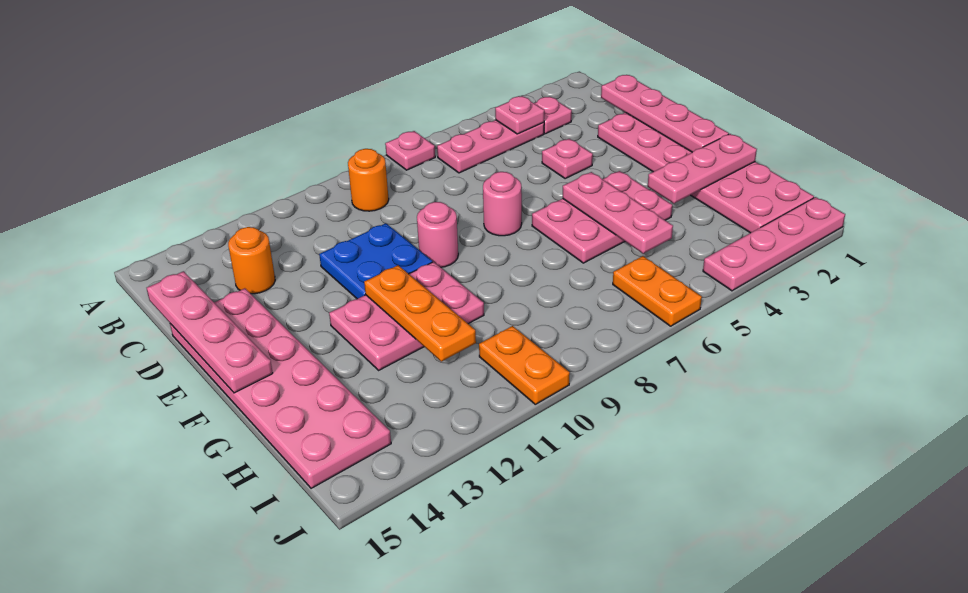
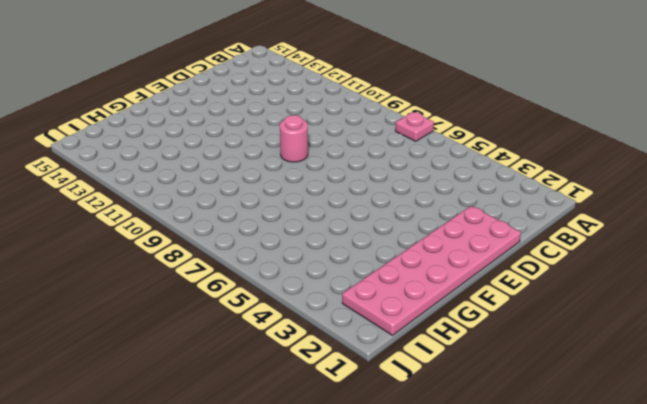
none -> pink 1x1 plate [534,97,572,134]
none -> pink 1x3 plate [437,120,544,173]
none -> orange 1x1 round brick [348,149,389,211]

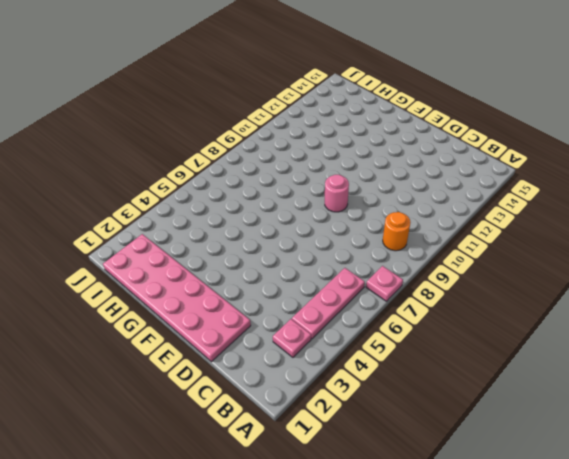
none -> orange 1x1 round brick [228,227,275,294]
none -> pink 1x1 plate [542,139,593,178]
none -> blue 2x2 plate [319,223,432,299]

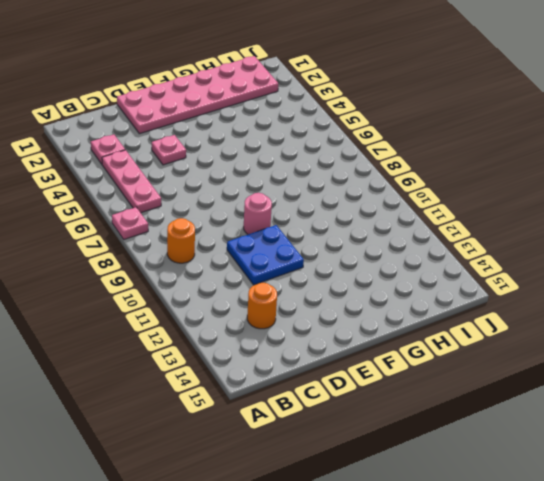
none -> pink 2x6 plate [170,288,391,488]
none -> pink 1x1 round brick [483,172,522,236]
none -> pink 2x3 plate [532,171,672,263]

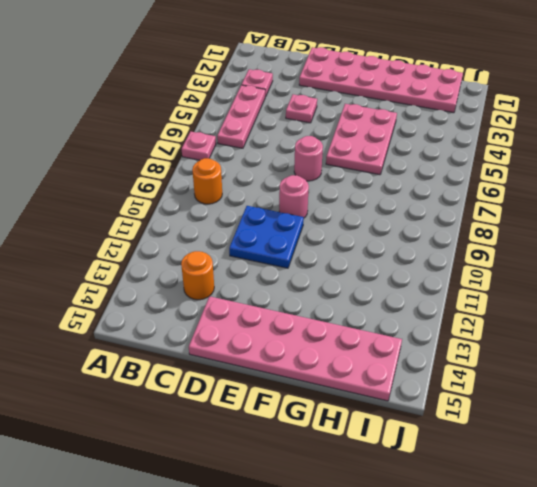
none -> pink 2x3 plate [329,262,484,370]
none -> orange 1x2 plate [613,256,702,326]
none -> orange 1x2 plate [479,326,570,404]

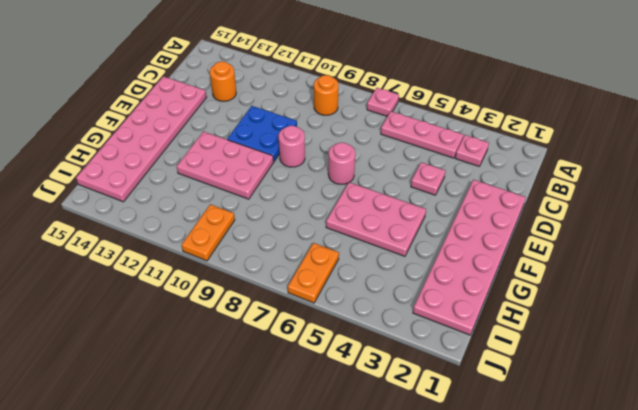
none -> pink 1x4 plate [703,197,845,291]
none -> pink 1x1 plate [495,96,544,134]
none -> pink 1x4 plate [601,75,729,152]

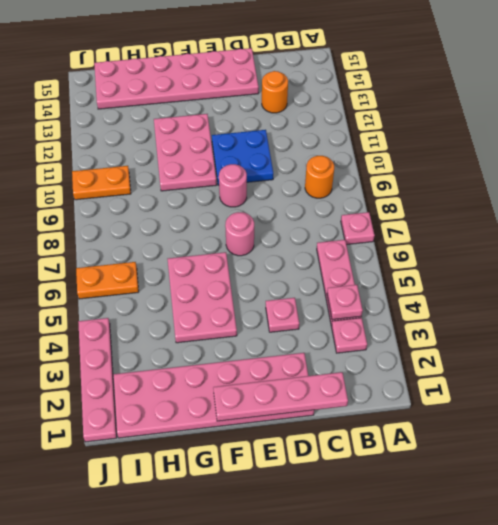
none -> pink 1x4 plate [147,271,273,393]
none -> pink 1x3 plate [563,172,673,254]
none -> orange 1x3 plate [364,265,476,361]

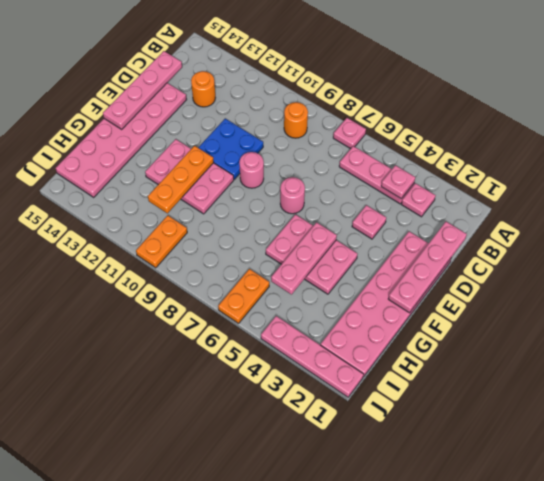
none -> pink 1x3 plate [648,134,757,203]

